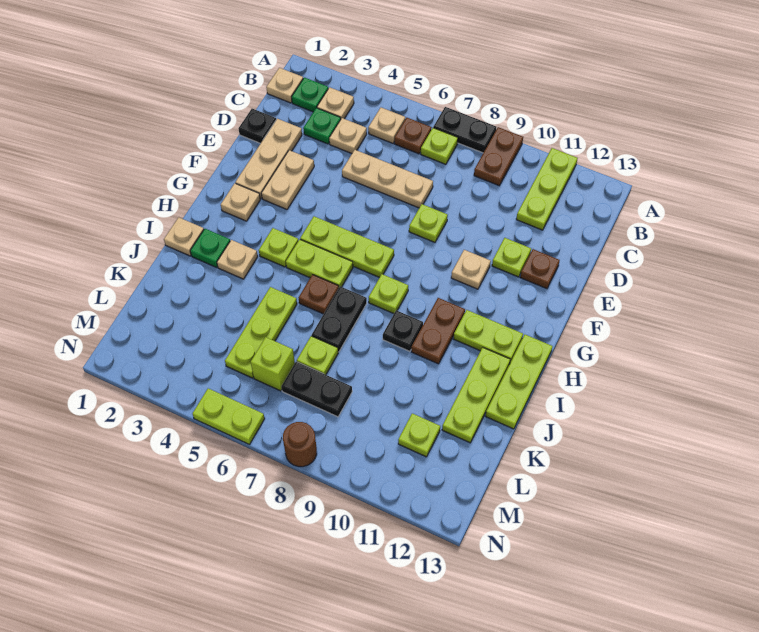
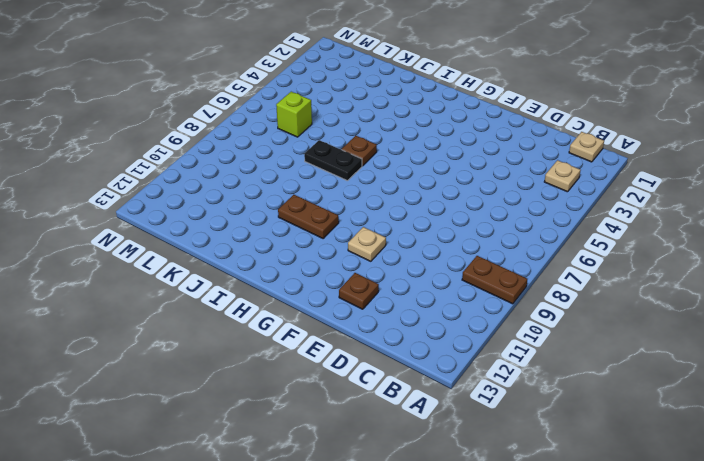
none -> black 1x2 plate [433,107,496,153]
none -> lime 1x3 plate [516,148,578,230]
none -> green 1x1 plate [292,77,328,112]
none -> tan 1x1 plate [368,108,405,143]

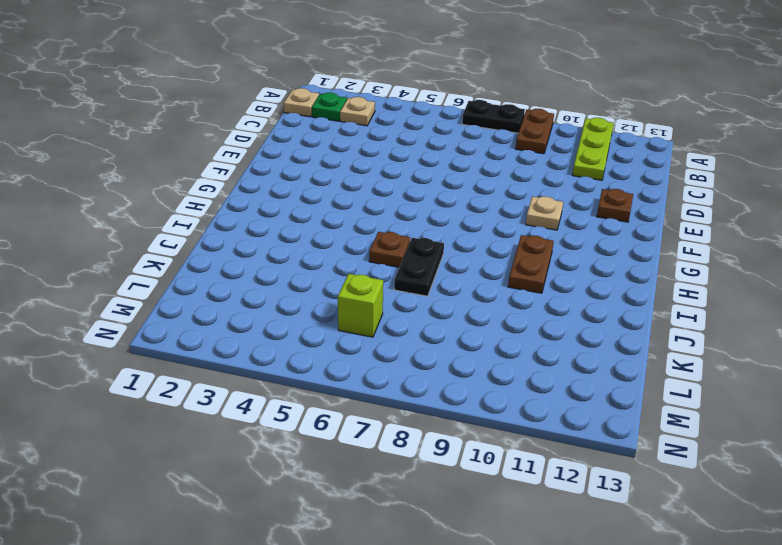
none -> tan 1x1 plate [368,108,405,143]
none -> brown 1x1 plate [394,118,432,154]
none -> lime 1x1 plate [421,128,458,164]
none -> green 1x1 plate [303,108,341,144]

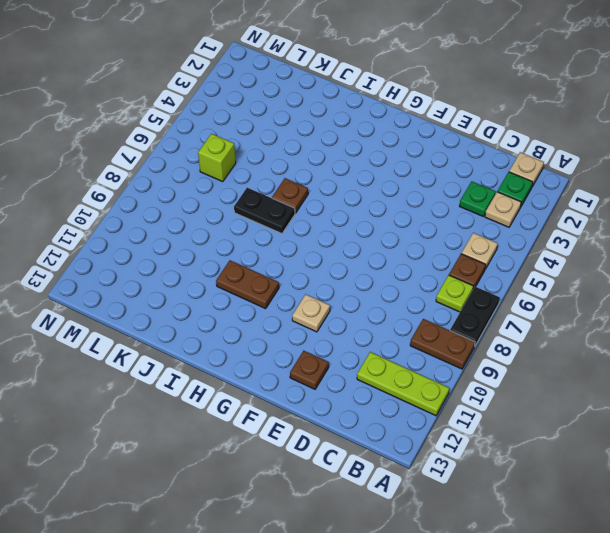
none -> tan 1x1 plate [329,118,367,154]
none -> black 1x1 plate [239,109,276,144]
none -> tan 1x3 plate [235,119,302,199]
none -> tan 1x3 plate [342,150,433,208]

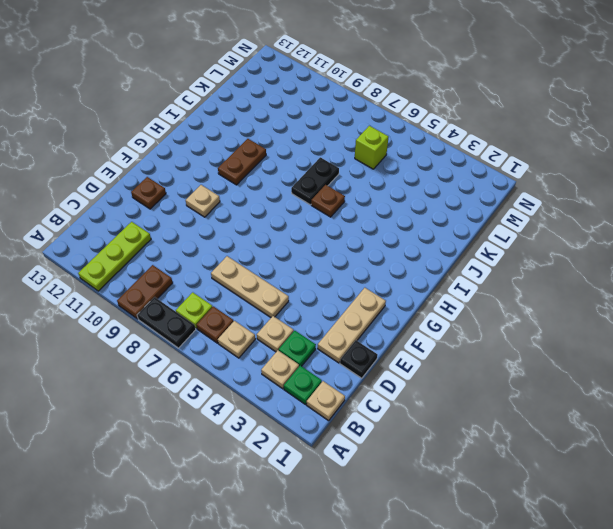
none -> tan 1x2 plate [261,150,314,209]
none -> lime 1x1 plate [409,204,448,242]
none -> lime 1x1 plate [492,238,531,277]
none -> tan 1x1 plate [221,183,260,221]

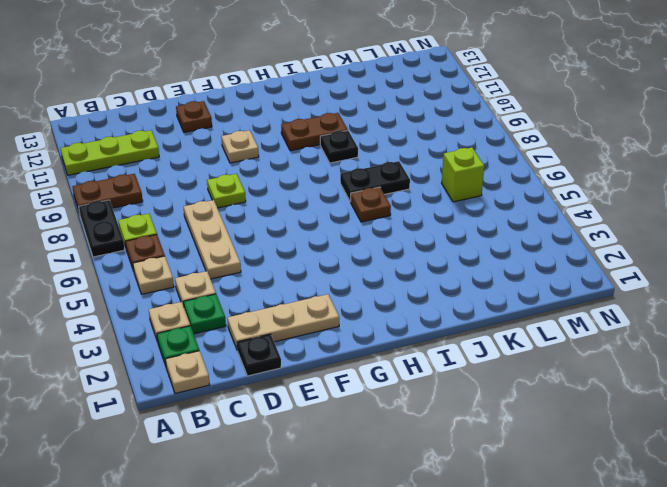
none -> tan 1x2 plate [261,150,314,209]
none -> lime 1x1 plate [492,238,531,277]
none -> tan 1x1 plate [221,183,260,221]
none -> lime 1x3 plate [300,216,394,277]

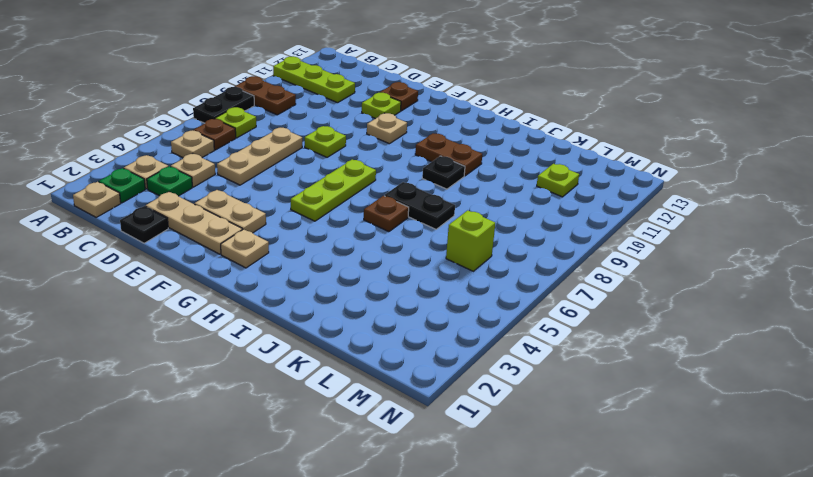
none -> lime 1x1 plate [259,228,298,267]
none -> lime 1x2 plate [286,239,353,287]
none -> lime 1x1 plate [369,274,408,314]
none -> lime 1x2 plate [454,310,523,362]

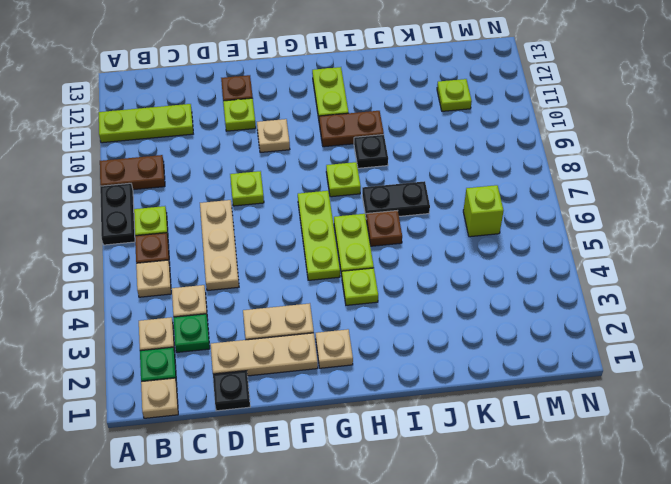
none -> lime 1x3 plate [486,335,552,429]
none -> tan 1x1 plate [164,217,204,256]
none -> green 1x1 plate [190,229,230,268]
none -> tan 1x1 plate [217,240,258,279]

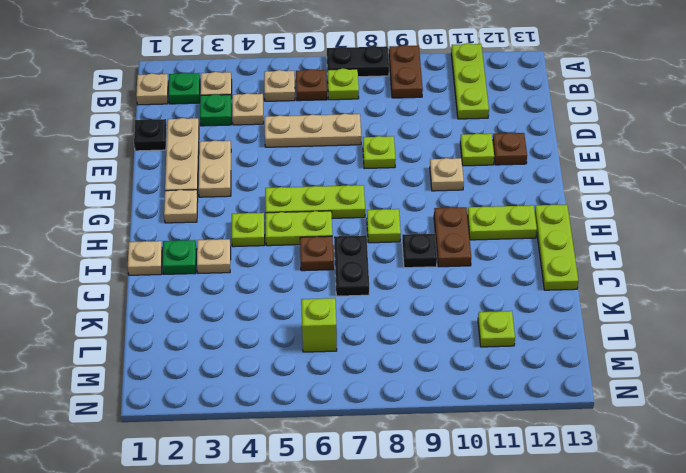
none -> lime 1x3 plate [442,347,510,443]
none -> lime 1x3 plate [225,287,297,378]
none -> lime 1x1 plate [297,336,338,375]
none -> black 1x2 plate [281,362,352,417]

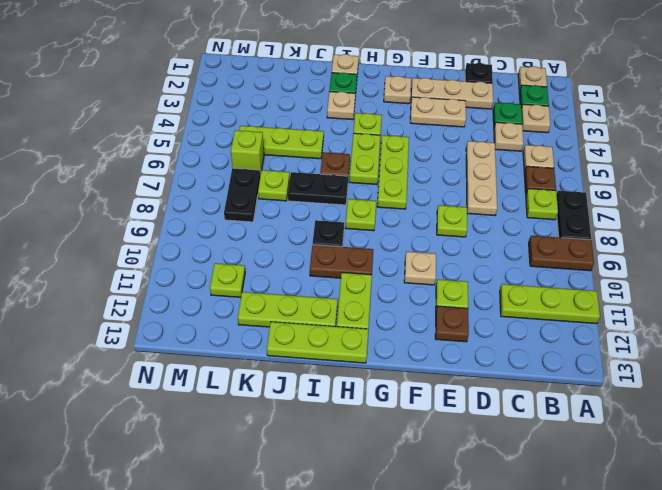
none -> lime 1x2 plate [193,388,265,444]
none -> brown 1x1 round brick [283,422,317,467]

